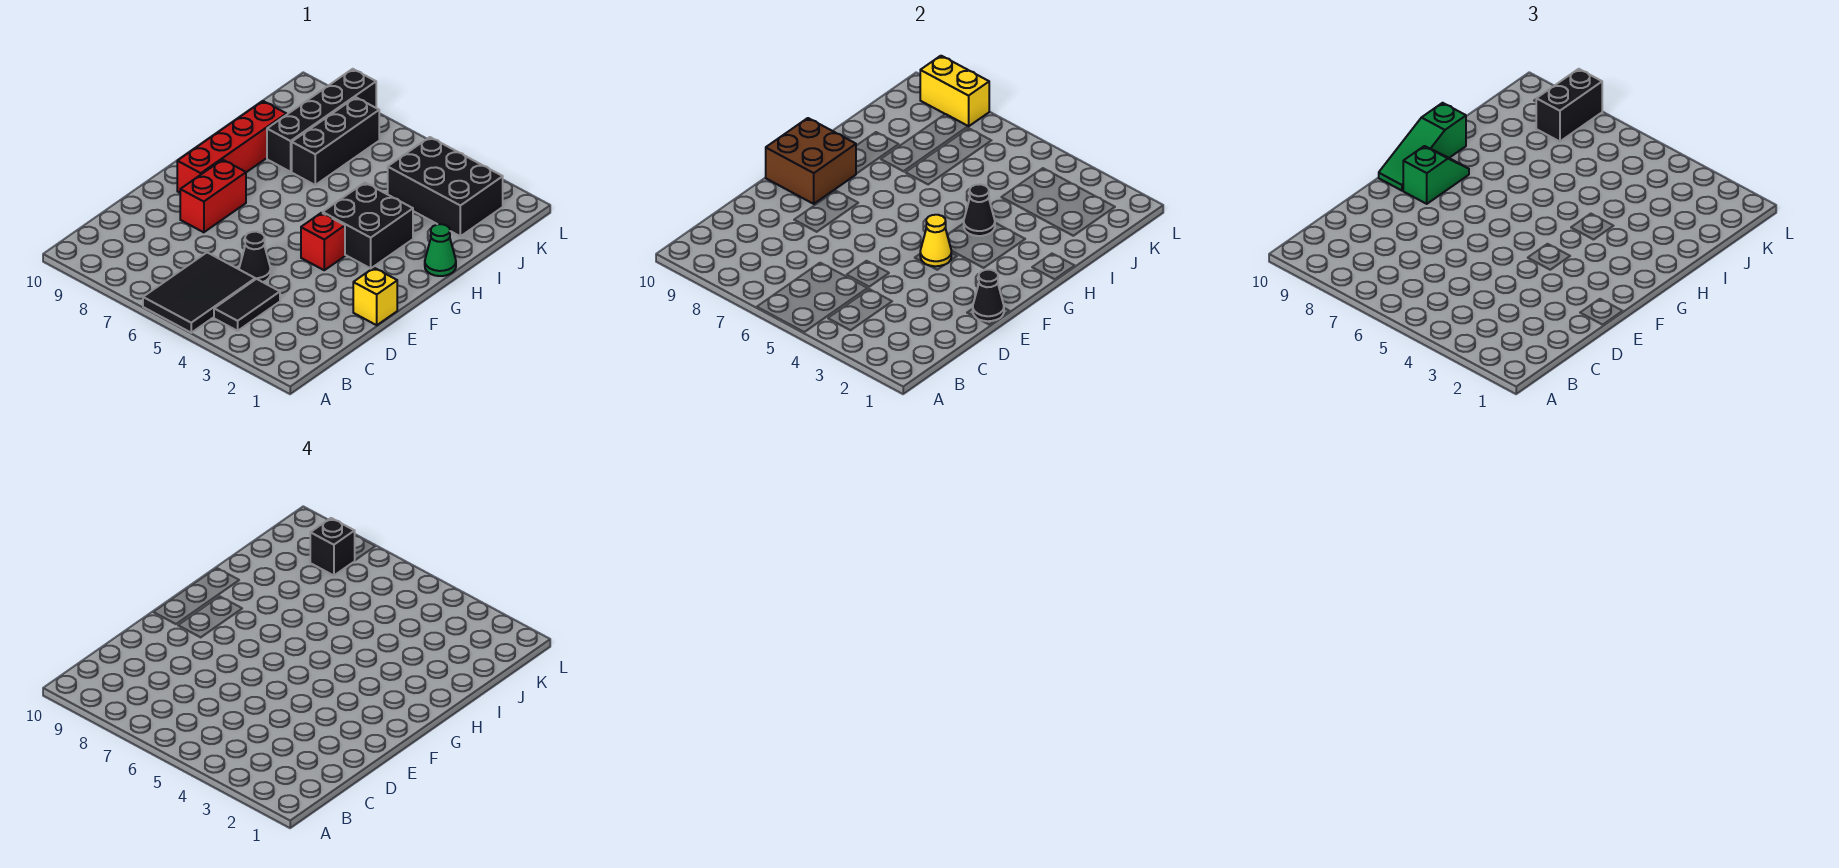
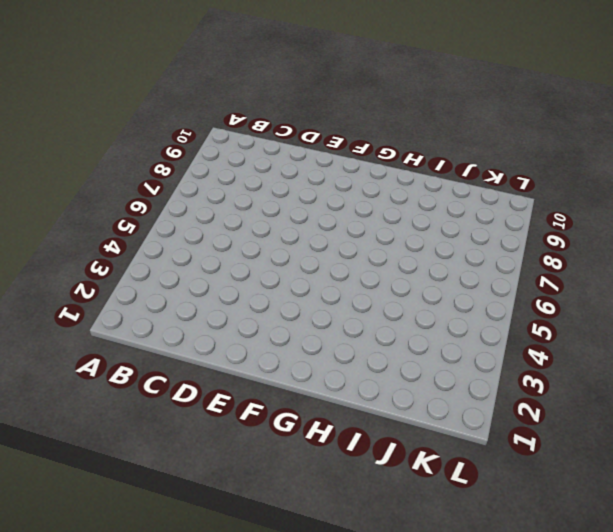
none -> black 2x3 tile [143,253,255,333]
none -> black 1x2 tile [214,279,280,331]
none -> black 1x1 cone [239,232,270,282]

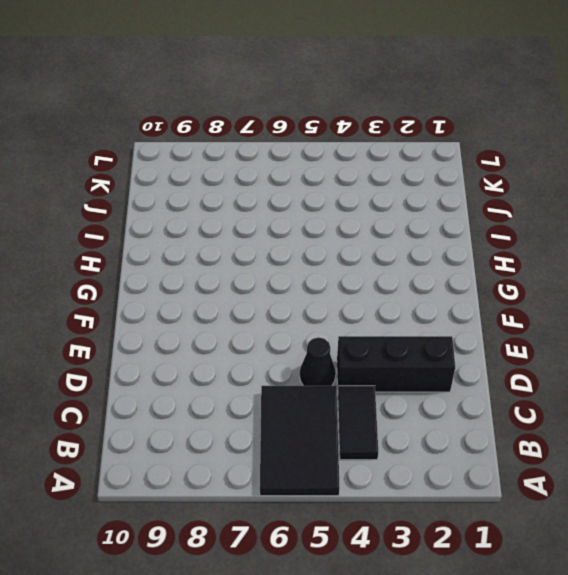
black 1x3 brick [337,336,455,392] -> black 1x3 brick turned to [292,97,379,185]
none -> yellow 1x1 brick [353,268,397,325]
none -> red 1x2 brick [180,160,246,232]
none -> red 1x1 brick [301,213,345,270]

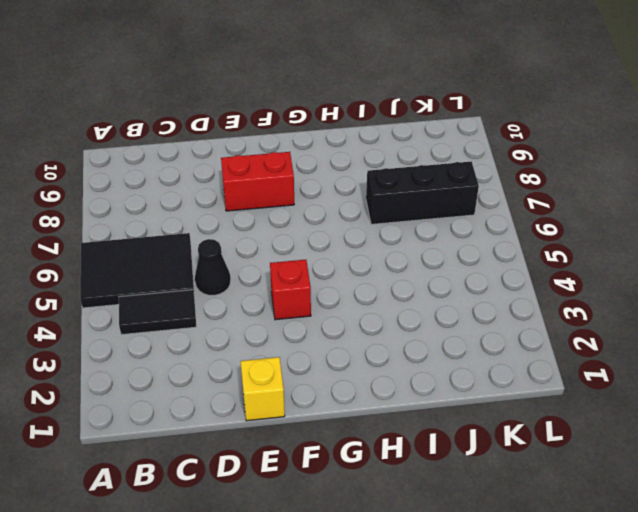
none -> red 1x4 brick [177,101,286,193]
none -> black 2x2 brick [323,183,413,268]
none -> green 1x1 cone [425,224,456,276]

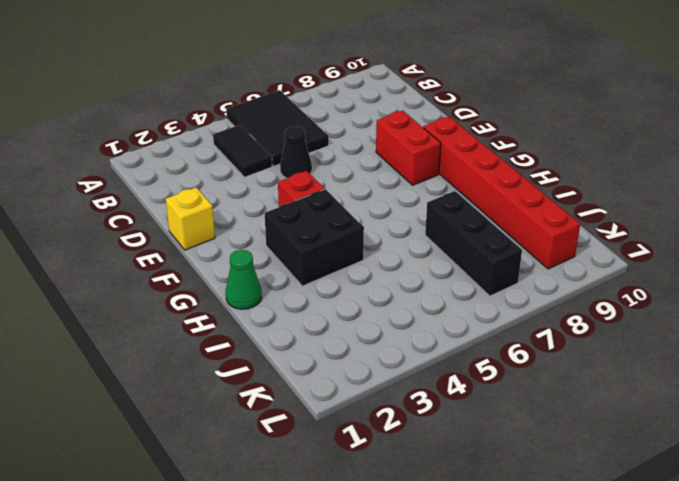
red 1x6 brick [423,117,580,269] -> red 1x4 brick [177,101,286,193]
none -> black 1x4 brick [267,69,376,172]
none -> black 2x3 brick [388,137,503,236]
none -> black 1x1 cone [973,270,1004,321]

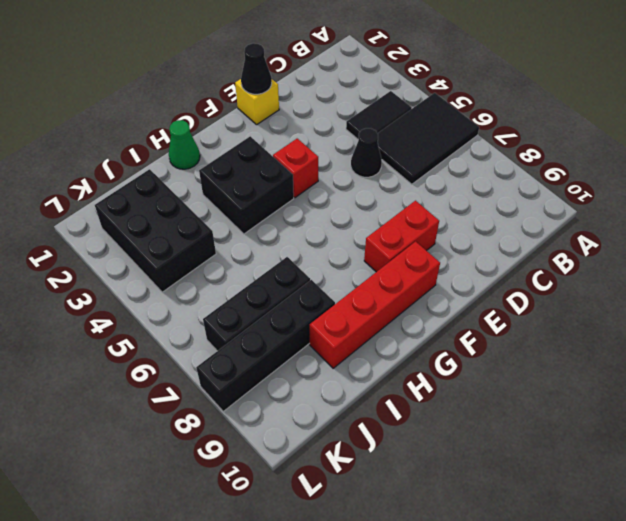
none -> yellow 1x1 cone [920,215,951,266]
none -> brown 2x2 brick [766,118,856,204]
none -> black 1x1 cone [964,184,995,236]

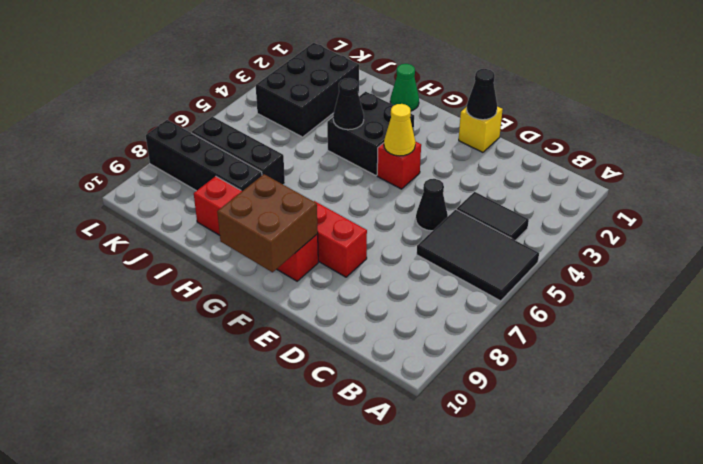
none -> yellow 1x2 brick [920,56,989,126]
none -> green 1x2 slope [1403,146,1469,204]
none -> green 1x3 slope [1379,103,1466,191]

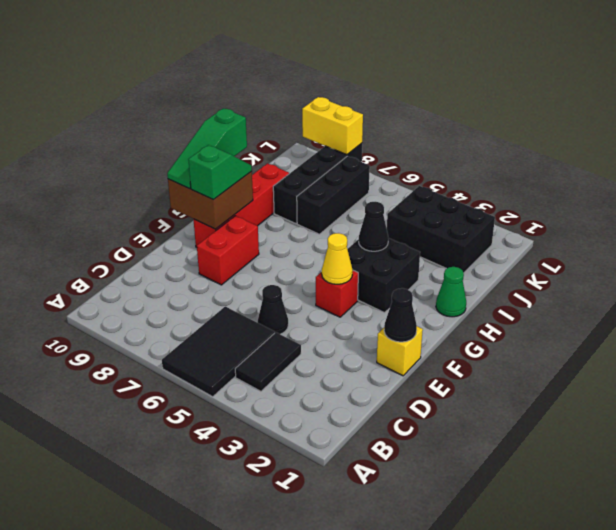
none -> black 1x2 brick [1536,69,1602,142]
none -> black 1x1 brick [310,518,355,576]

